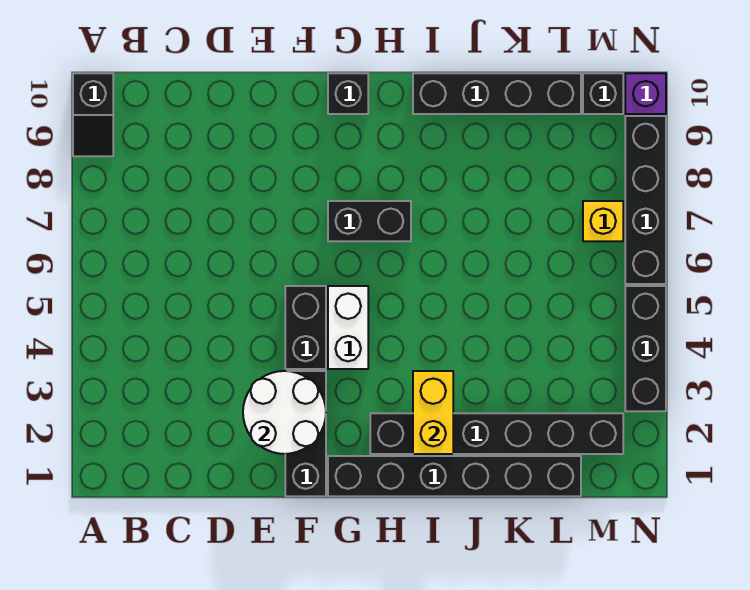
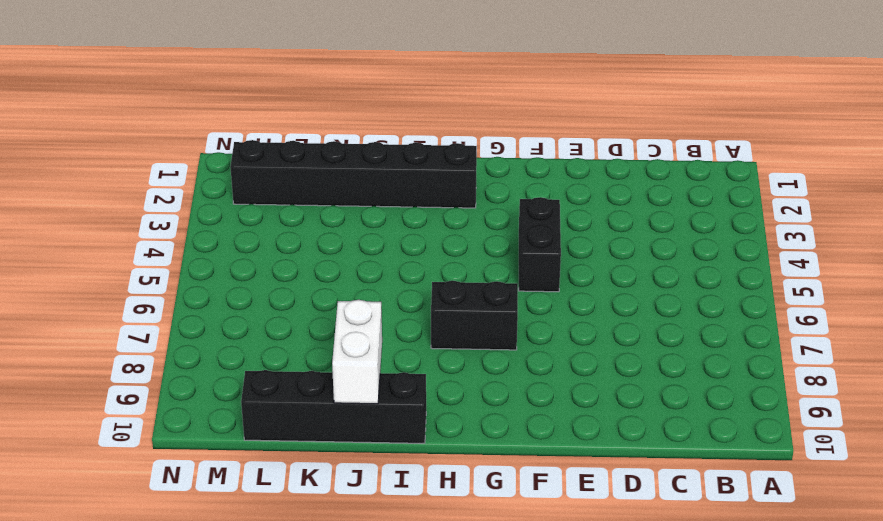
white 1x2 brick [332,300,382,404] -> white 1x2 brick moved to [328,286,368,369]
none -> black 1x2 slope [73,73,113,156]
none -> black 1x3 brick [285,371,326,496]
none -> black 1x6 brick [328,456,581,496]

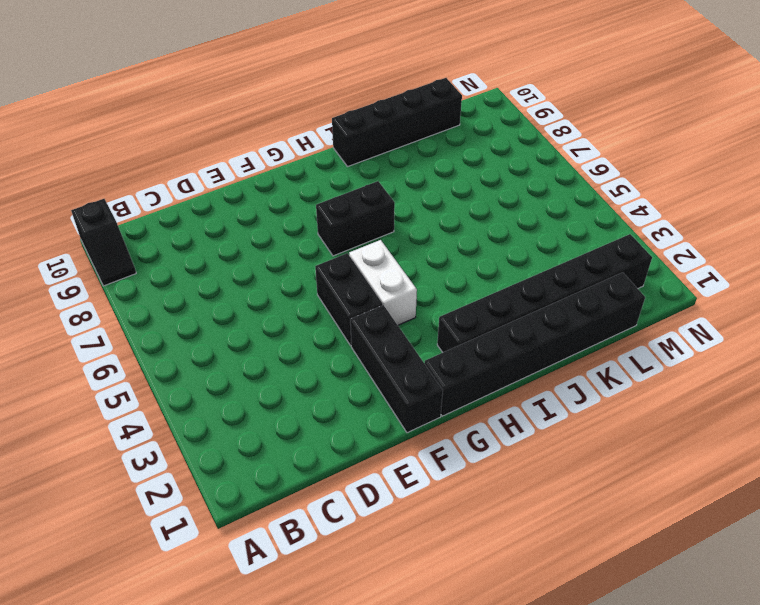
none -> black 1x1 brick [328,73,368,114]
none -> yellow 1x1 brick [583,201,623,241]
none -> black 1x1 brick [583,73,623,114]

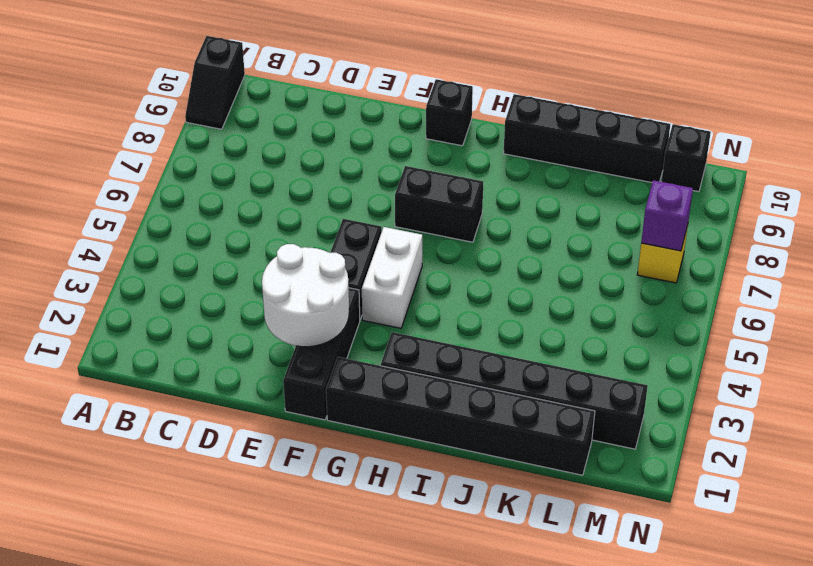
purple 1x1 brick [641,180,693,251] -> purple 1x1 brick moved to [625,73,666,114]
none -> black 1x3 brick [625,286,666,411]
none -> black 1x4 brick [625,116,666,284]
none -> yellow 1x2 brick [413,371,453,454]

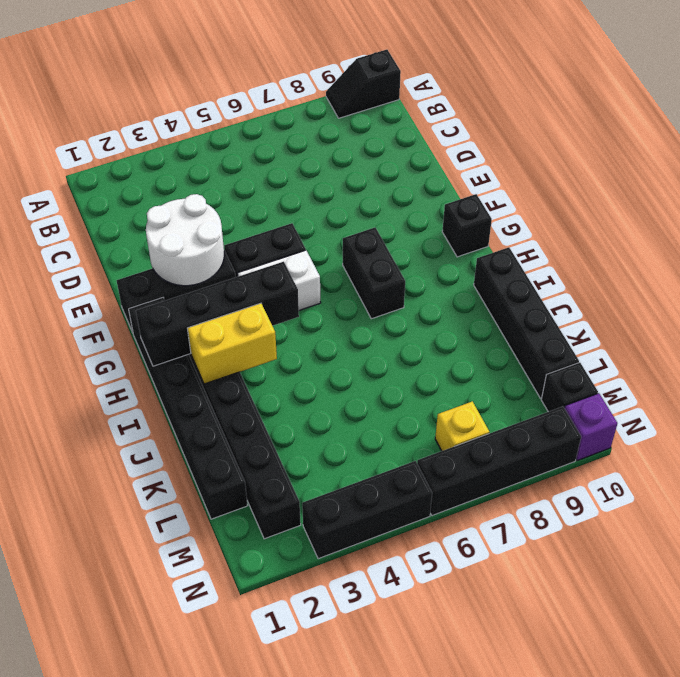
black 1x4 brick [136,262,299,366] -> none

